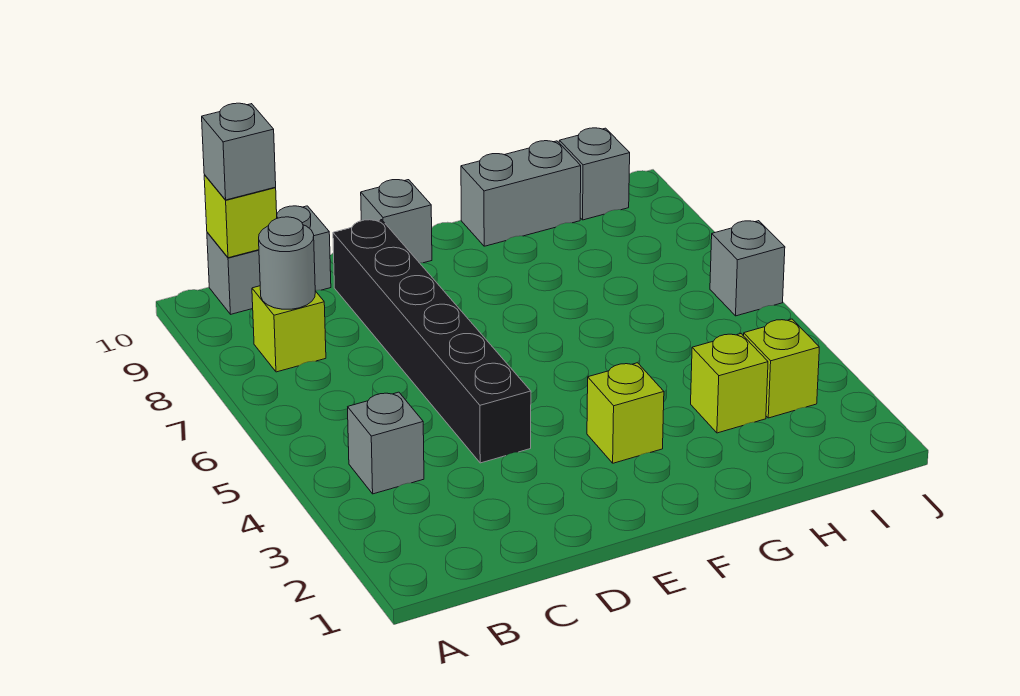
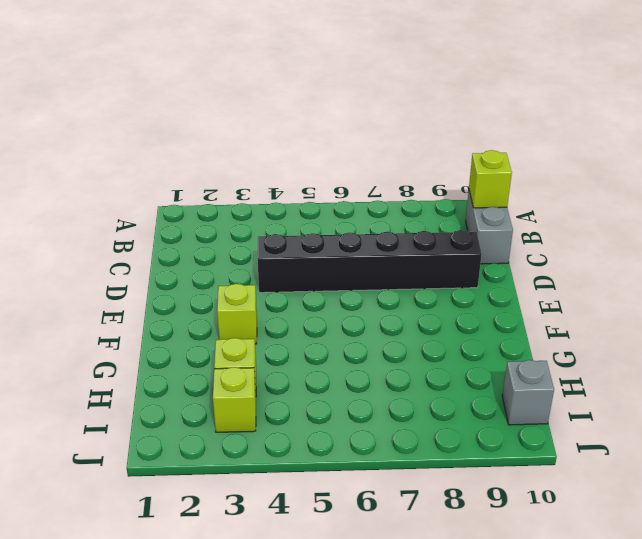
none -> grey 1x1 brick [348,392,424,494]
none -> lime 1x1 brick [252,286,326,372]
none -> grey 1x1 brick [361,180,432,263]

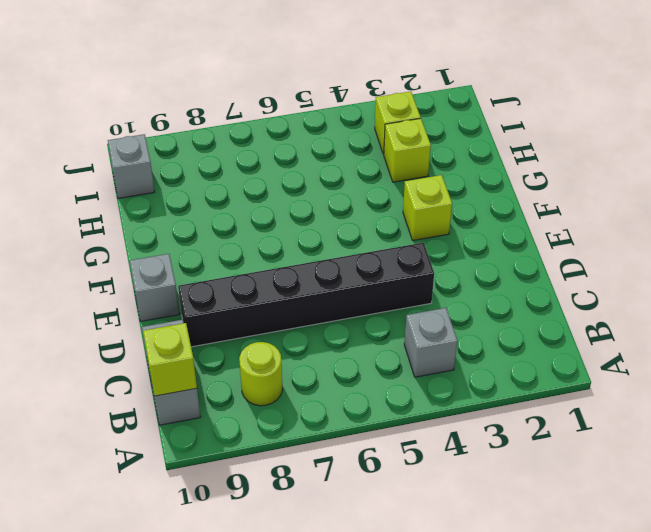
lime 1x1 round brick [239,342,283,406] -> lime 1x1 brick [252,286,326,372]
none -> grey 1x2 brick [461,141,581,246]
none -> grey 1x1 brick [710,221,785,316]
none -> grey 1x1 round brick [259,217,315,309]

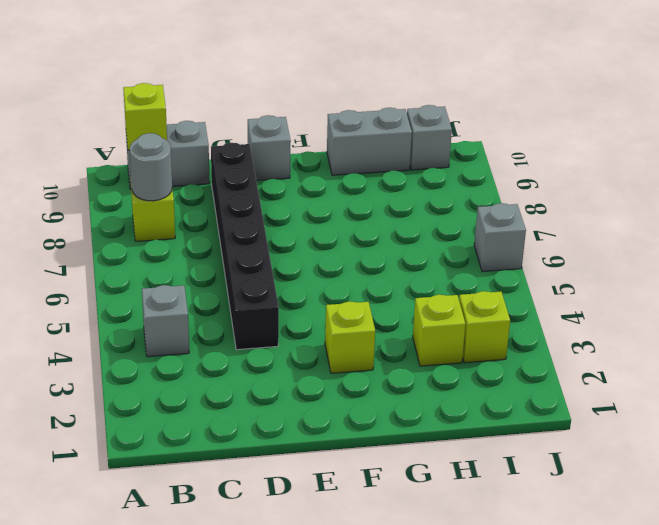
none -> grey 1x1 brick [202,103,276,200]

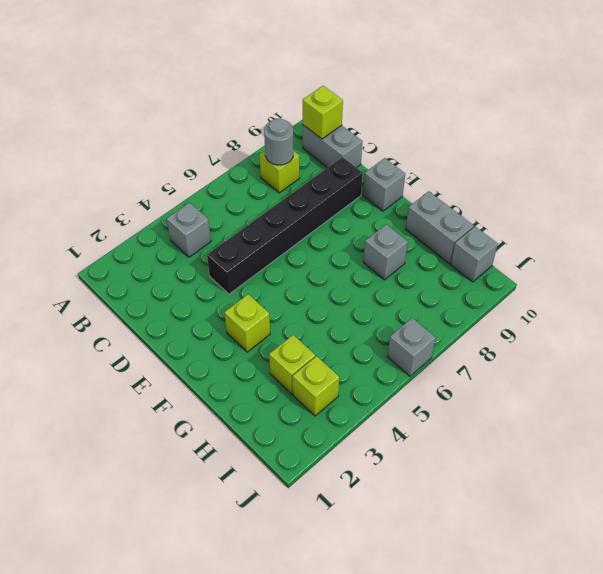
grey 1x1 brick [363,224,408,280] -> grey 1x1 brick moved to [202,103,276,200]

